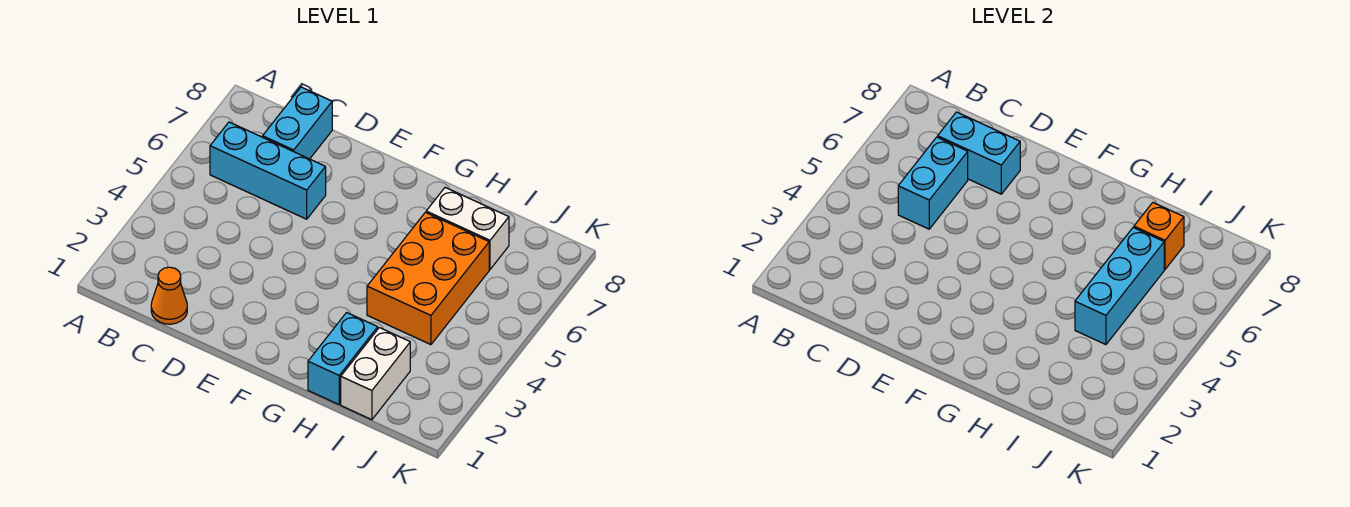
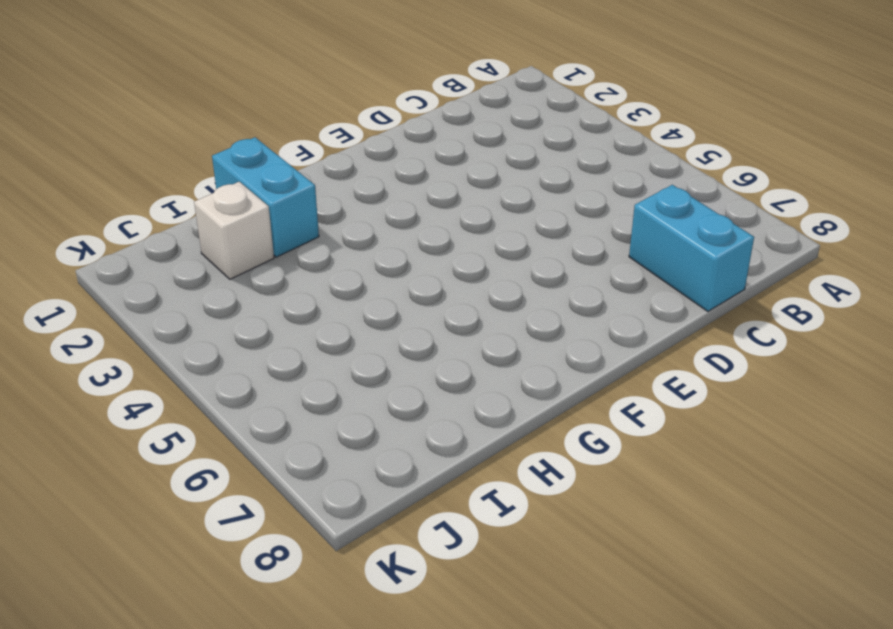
white 1x1 brick [194,182,274,279] -> white 1x2 brick [341,328,410,420]
none -> cyan 1x3 brick [210,122,326,219]
none -> orange 1x1 cone [151,267,187,324]

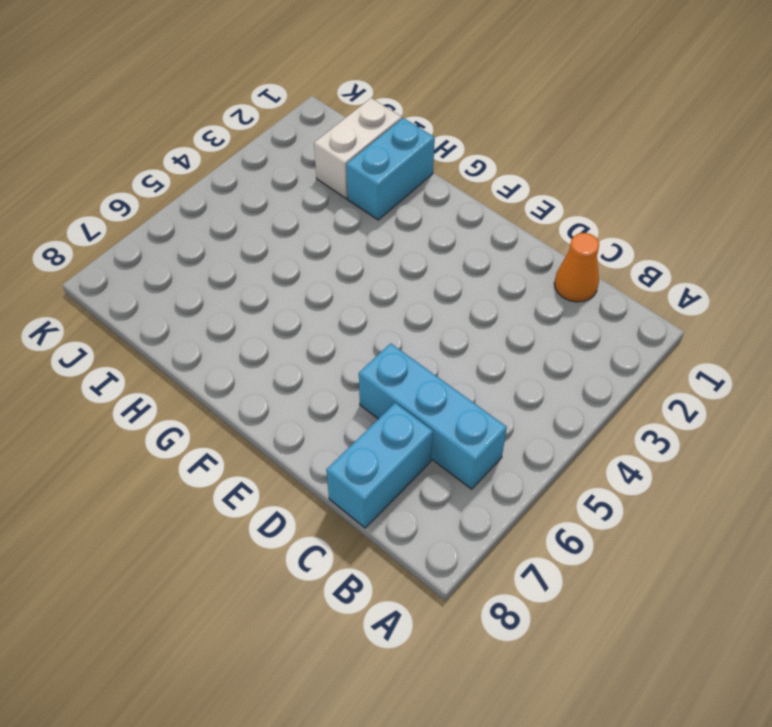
none -> orange 2x3 brick [367,212,489,345]
none -> white 1x2 brick [426,187,509,269]

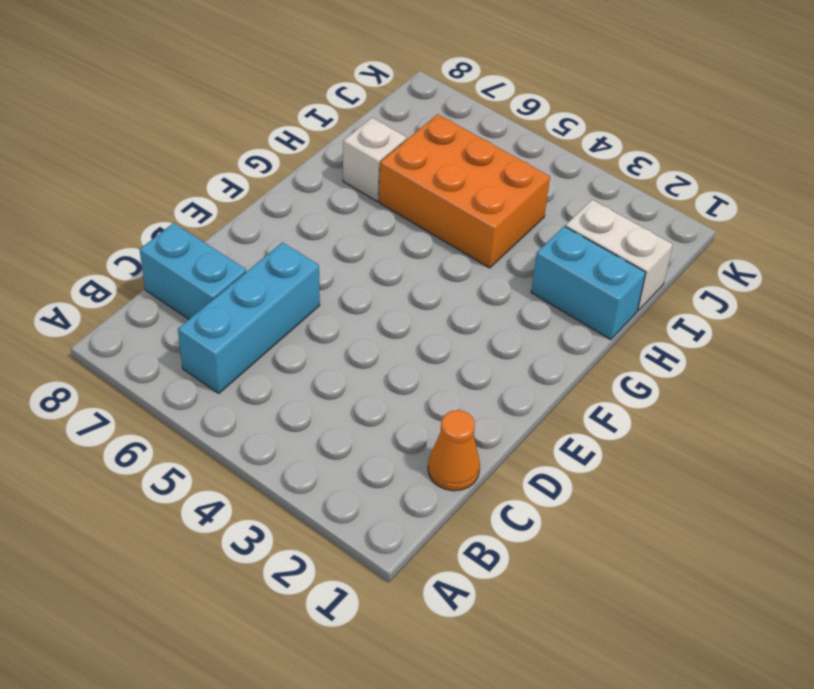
white 1x1 brick [343,118,407,201] -> white 1x2 brick [426,187,509,269]
none -> cyan 1x2 brick [898,137,968,229]
none -> cyan 1x2 brick [938,112,1020,194]

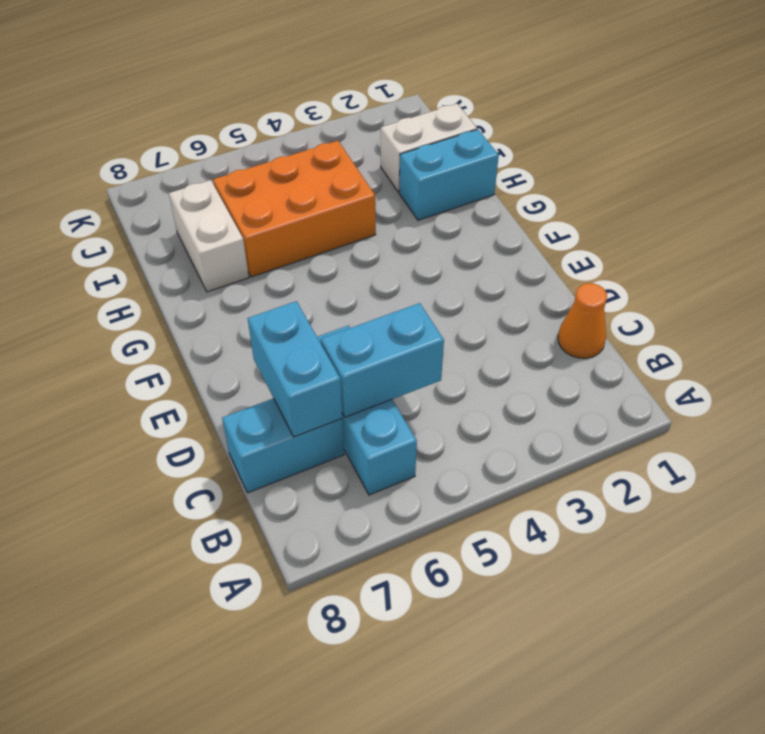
none -> cyan 1x3 brick [1075,228,1164,345]
none -> orange 1x1 brick [1134,203,1184,269]

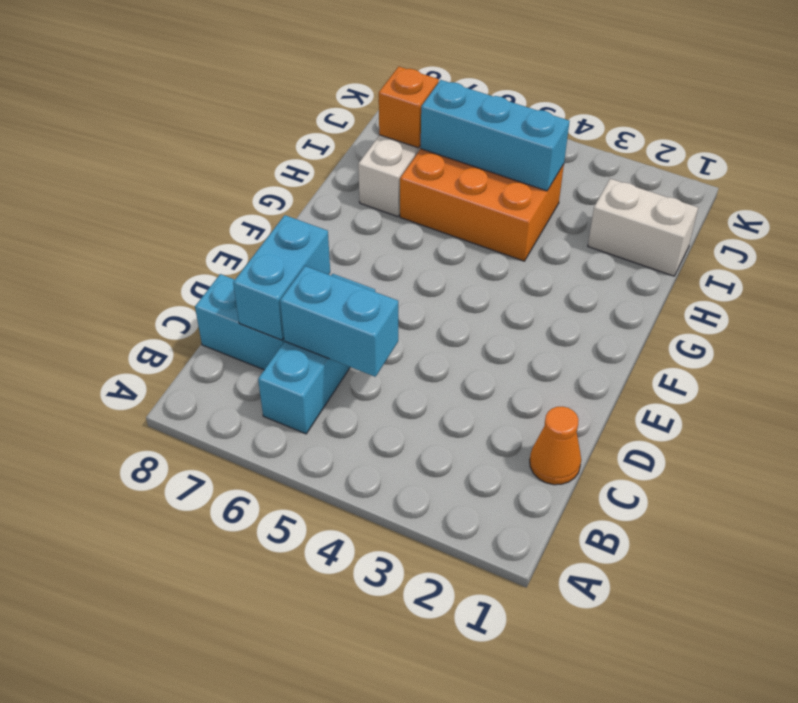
none -> cyan 1x2 brick [308,313,378,404]

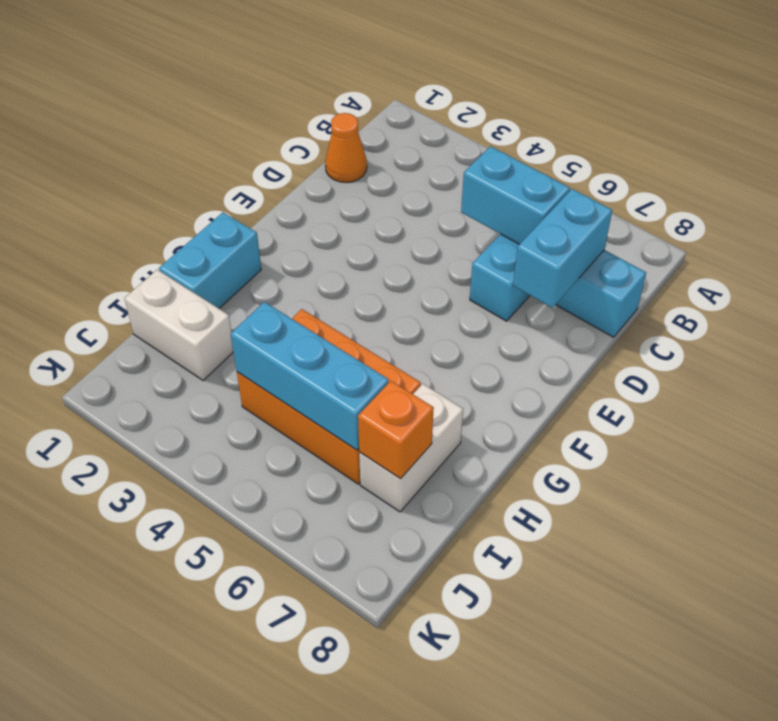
cyan 1x2 brick [159,212,261,308] -> cyan 1x2 brick turned to [308,313,378,404]

